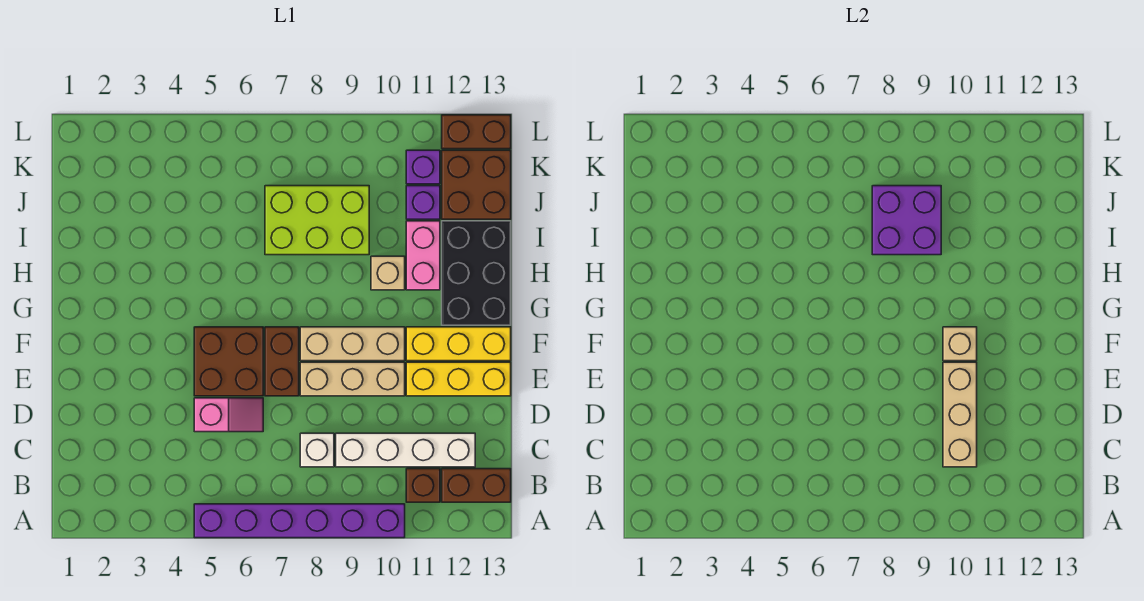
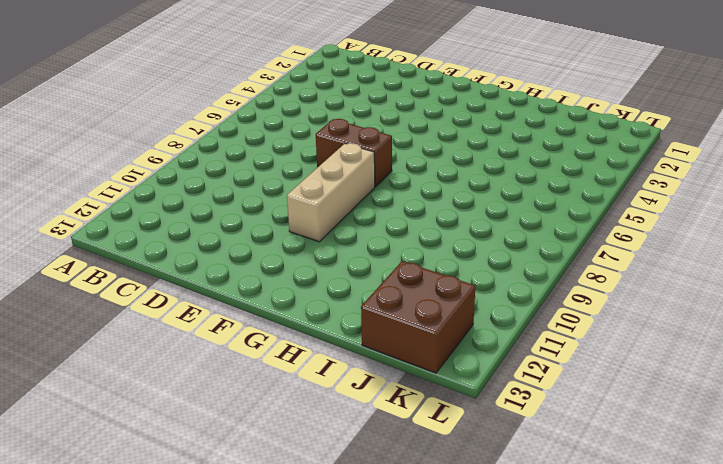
none -> purple 1x6 brick [194,504,405,538]
none -> brown 1x1 brick [406,469,440,502]
none -> brown 1x2 brick [442,469,511,502]

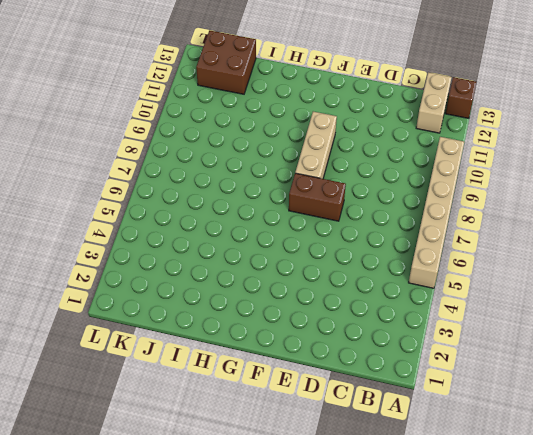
tan 1x6 brick [409,137,464,288] -> purple 1x6 brick [194,504,405,538]
brown 1x1 brick [445,77,477,118] -> brown 1x1 brick moved to [406,469,440,502]
tan 1x2 brick [416,72,452,133] -> brown 1x2 brick [442,469,511,502]
none -> white 1x1 brick [300,433,334,467]
none -> white 1x4 brick [336,433,475,467]
none -> pink 1x2 slope [194,398,263,432]

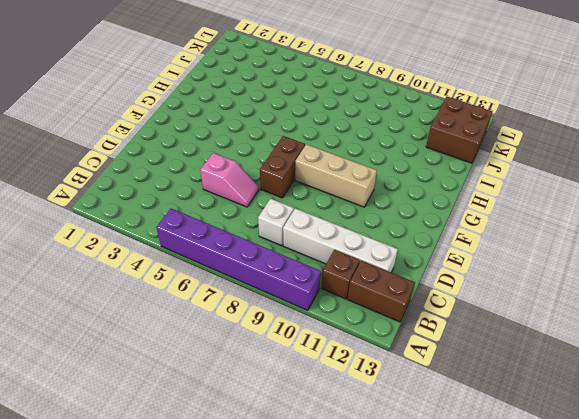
none -> brown 2x2 brick [194,327,263,396]
none -> tan 1x3 brick [300,362,405,396]
none -> yellow 1x3 brick [406,362,511,396]

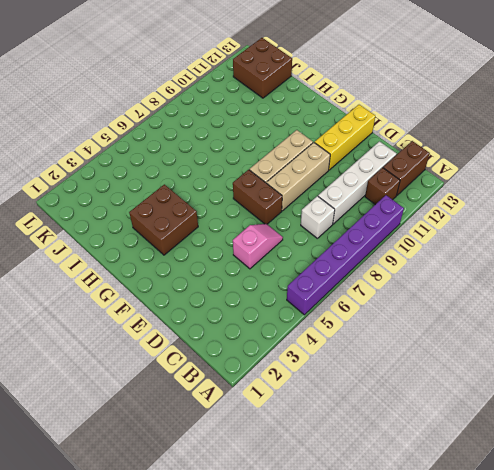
brown 2x2 brick [129,184,198,255] -> brown 2x2 brick moved to [194,327,263,396]
none -> yellow 1x3 brick [406,327,511,361]
none -> black 2x3 brick [442,221,511,325]
none -> tan 1x1 brick [371,256,405,290]

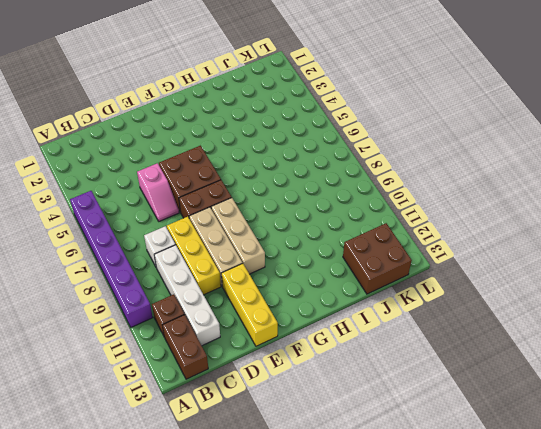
yellow 1x3 brick [167,217,221,295] -> yellow 1x3 brick moved to [406,327,511,361]
none -> black 2x3 brick [442,221,511,325]
none -> tan 1x1 brick [371,256,405,290]
none -> pink 1x2 brick [406,221,440,290]

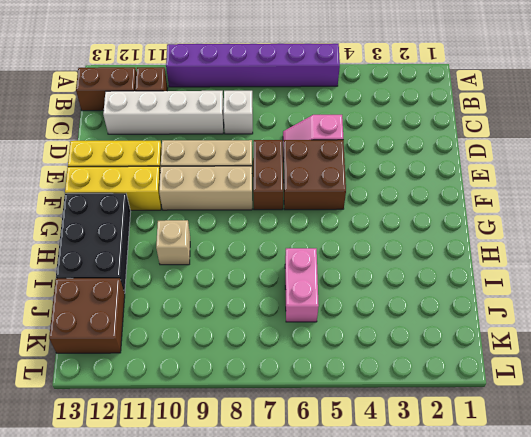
pink 1x2 brick [285,248,319,322] -> pink 1x2 brick moved to [406,221,440,290]
none -> lime 2x3 brick [265,186,369,255]
none -> purple 1x1 brick [406,186,440,219]
none -> purple 1x1 brick [406,150,440,184]

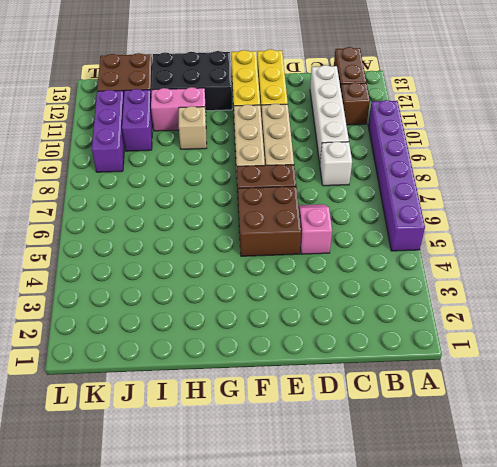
purple 1x2 brick [122,89,153,151] -> purple 1x1 brick [406,186,440,219]
purple 1x3 brick [92,90,125,172] -> purple 1x1 brick [406,150,440,184]
none -> lime 2x3 brick [265,186,369,255]
none -> brown 1x2 brick [442,115,511,149]
none -> tan 1x3 brick [943,362,977,467]

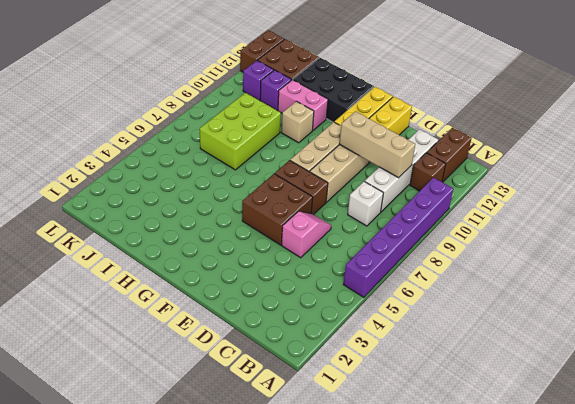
none -> tan 1x1 brick [943,327,977,361]
none -> purple 2x2 brick [872,186,941,255]

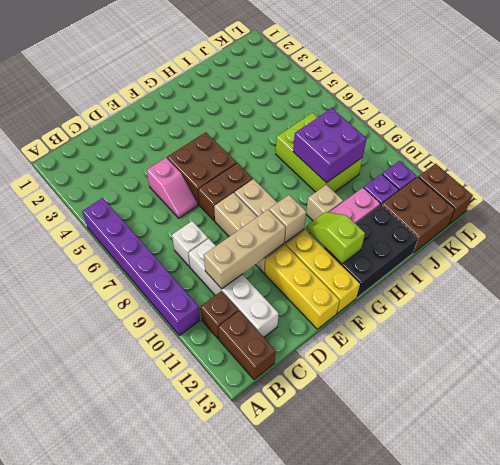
lime 1x2 slope [306,212,365,264] -> none

